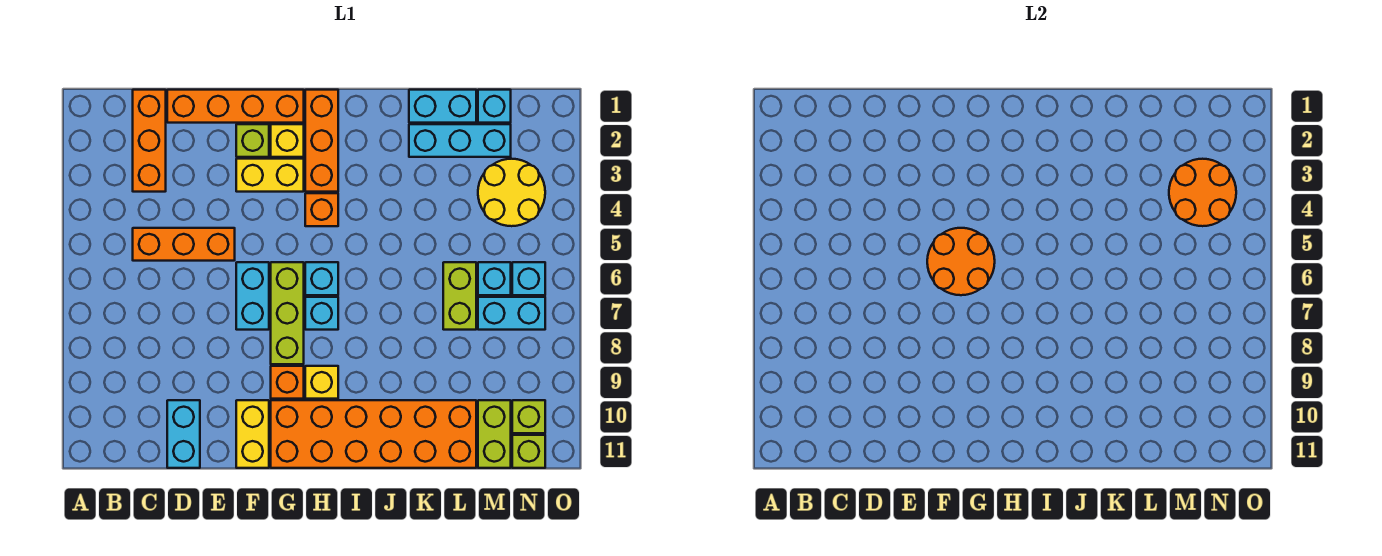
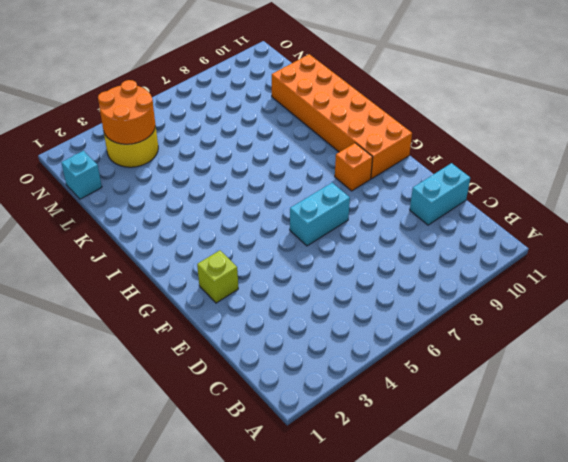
none -> orange 1x3 brick [133,90,166,192]
none -> orange 1x3 brick [133,228,235,261]
none -> orange 1x4 brick [167,90,304,123]
none -> yellow 1x2 brick [236,159,304,192]

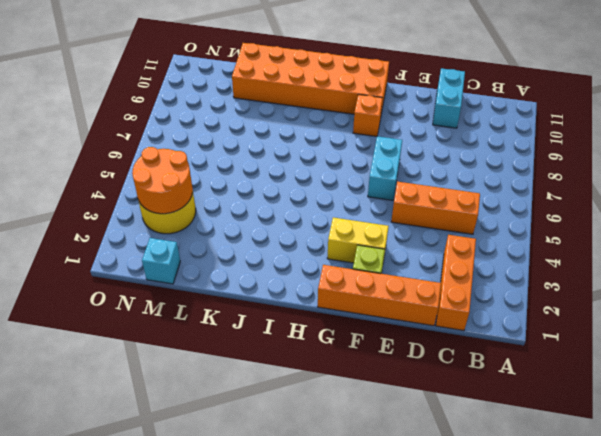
none -> yellow 1x2 brick [236,400,269,468]
none -> yellow 1x1 brick [271,124,304,157]
none -> lime 1x3 brick [271,262,304,364]
none -> orange 1x3 brick [305,90,338,192]

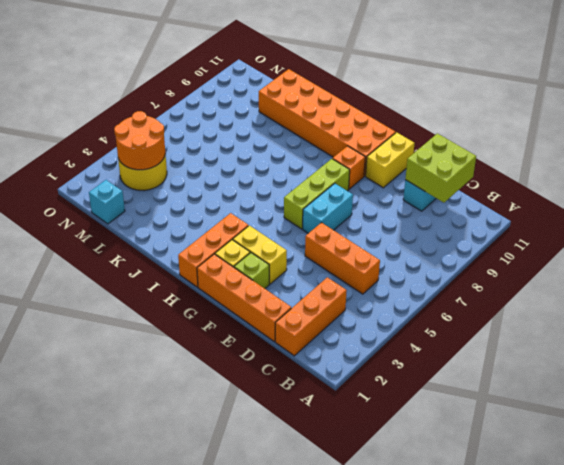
lime 2x2 brick [405,133,476,203] -> none
none -> orange 1x1 brick [305,193,338,226]
none -> cyan 1x1 brick [305,262,338,295]
none -> cyan 1x1 brick [305,297,338,330]
none -> yellow 1x1 brick [305,366,338,399]

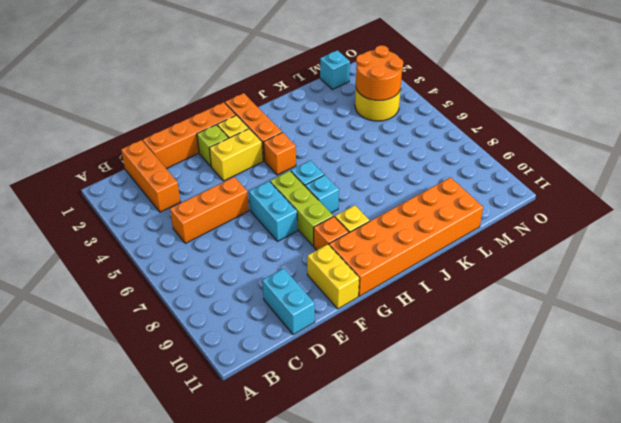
none -> cyan 1x2 brick [409,90,476,123]
none -> cyan 1x3 brick [409,124,511,157]
none -> lime 1x2 brick [443,262,476,330]
none -> cyan 1x1 brick [478,262,511,295]

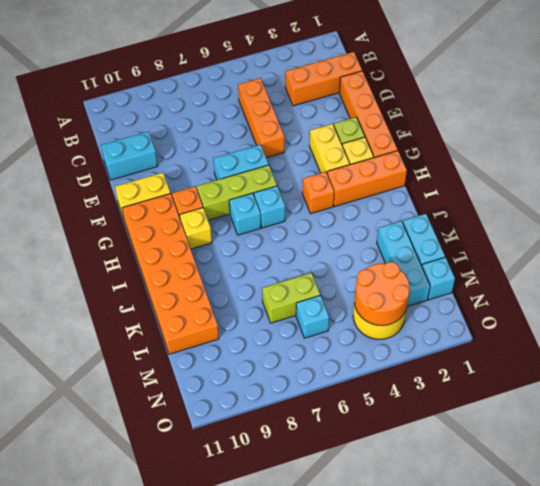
none -> cyan 1x2 brick [478,297,545,330]
none -> lime 1x2 brick [478,400,511,468]
none -> cyan 1x1 brick [512,262,545,295]
none -> lime 1x1 brick [512,400,545,433]

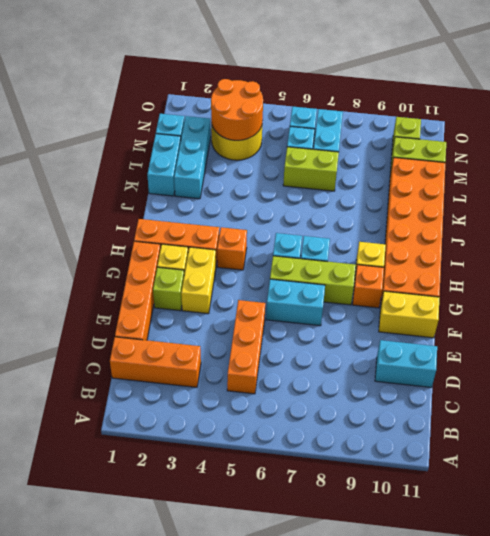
none -> lime 1x1 brick [512,435,545,468]
none -> orange 2x2 round brick [927,228,995,295]

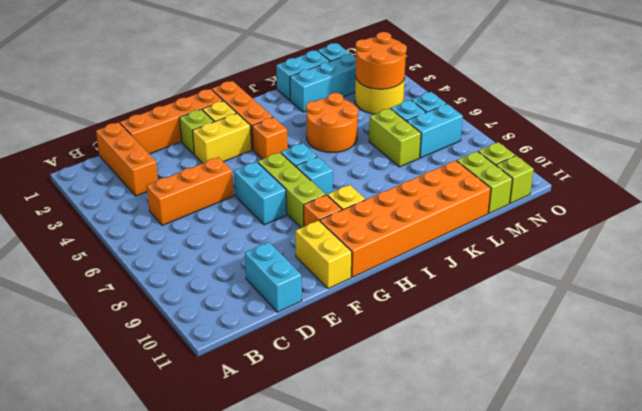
orange 2x2 round brick [306,93,358,152] -> orange 2x2 round brick moved to [927,228,995,295]

